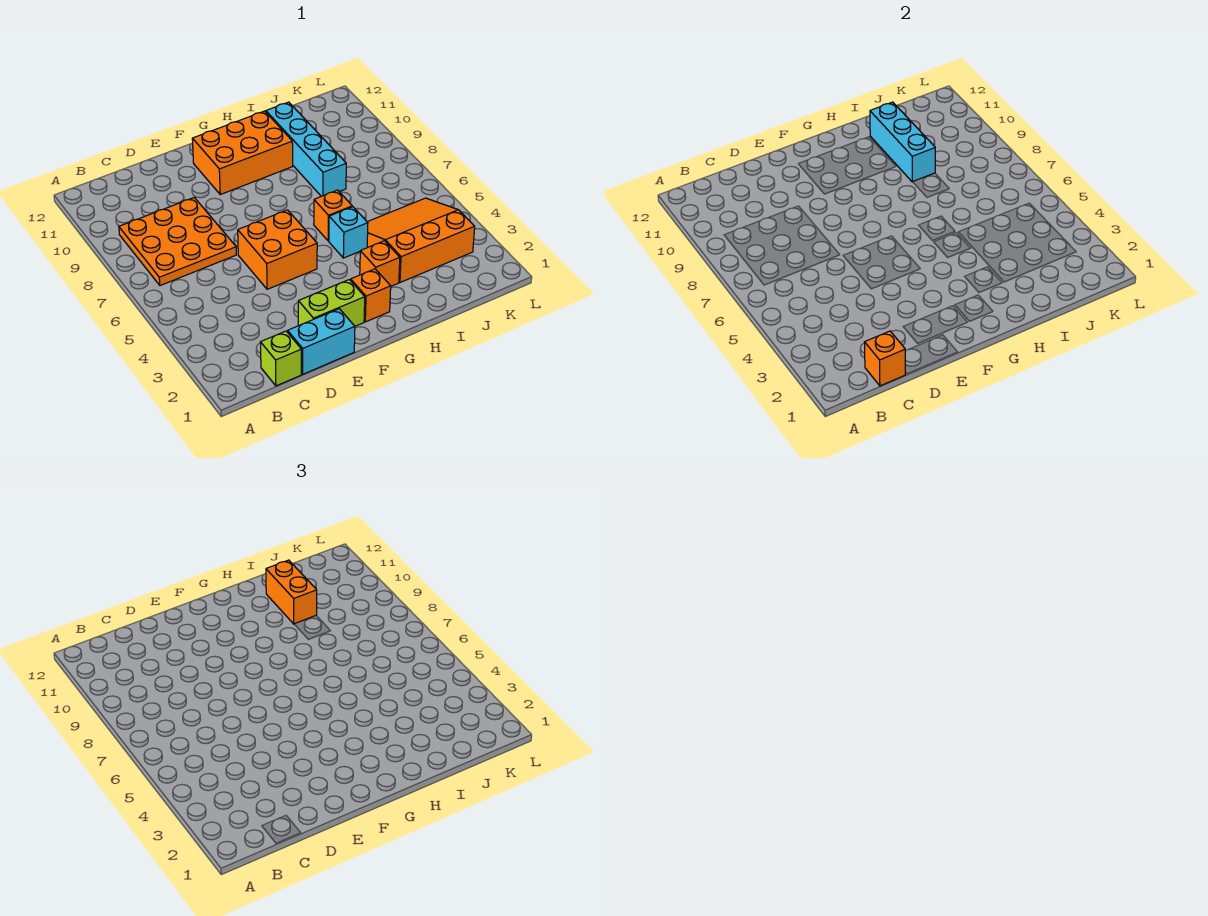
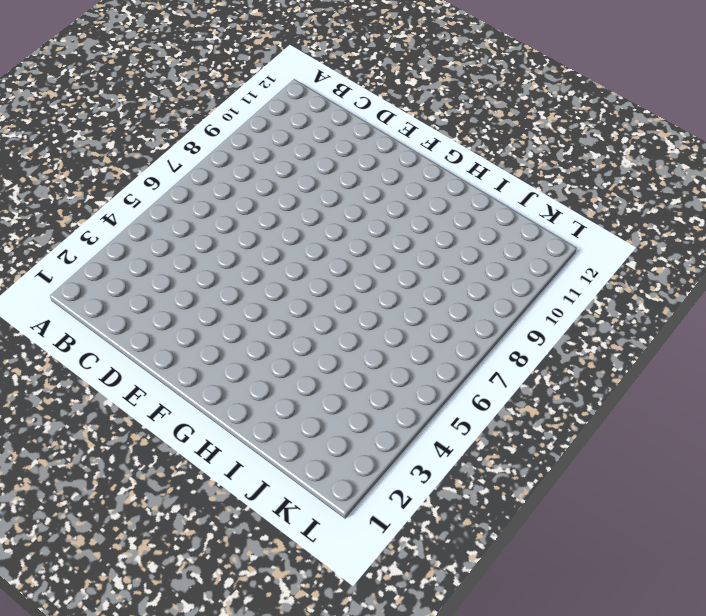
none -> orange 3x3 plate [119,198,236,286]
none -> lime 1x1 brick [261,331,301,386]
none -> cyan 1x2 brick [288,309,355,374]

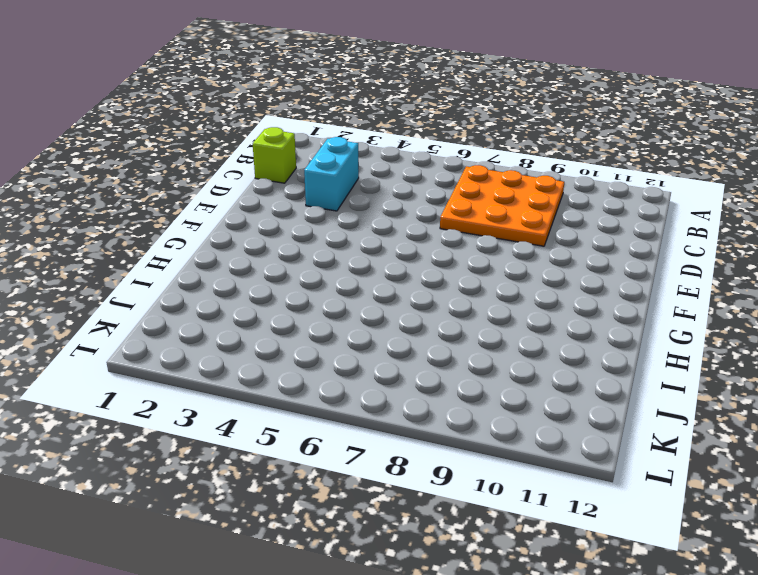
cyan 1x2 brick [304,137,359,211] -> cyan 1x2 brick moved to [288,309,355,374]
none -> lime 1x2 brick [298,280,365,326]
none -> orange 2x2 brick [238,210,317,289]
none -> orange 2x3 brick [192,111,293,195]

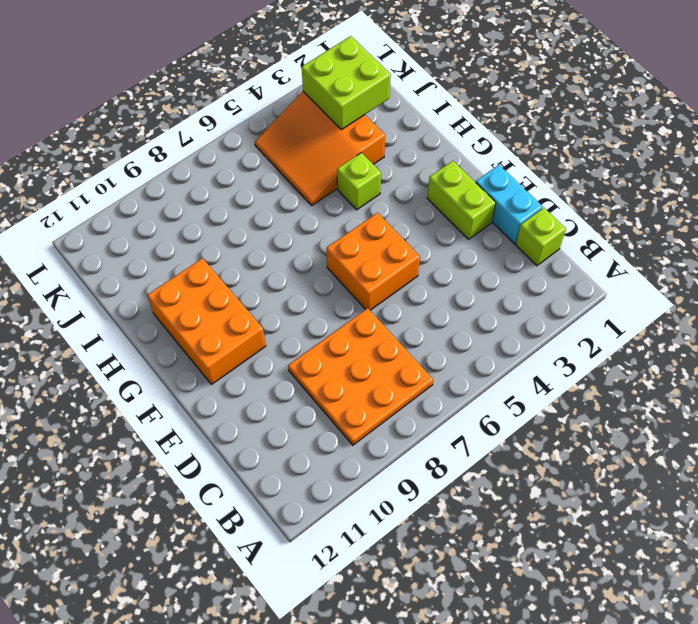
lime 1x1 brick [337,153,381,210] -> none
lime 2x2 brick [302,36,391,130] -> none
none -> orange 1x1 brick [350,269,391,322]
none -> orange 1x1 brick [360,241,400,286]
none -> cyan 1x1 brick [329,207,368,258]

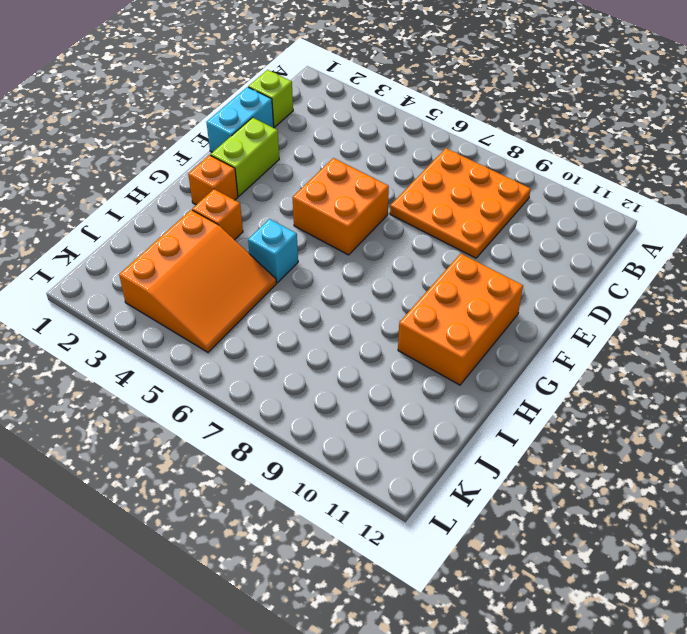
none -> orange 1x1 brick [314,190,352,241]
none -> cyan 1x4 brick [266,102,346,196]
none -> orange 1x1 brick [865,331,905,386]

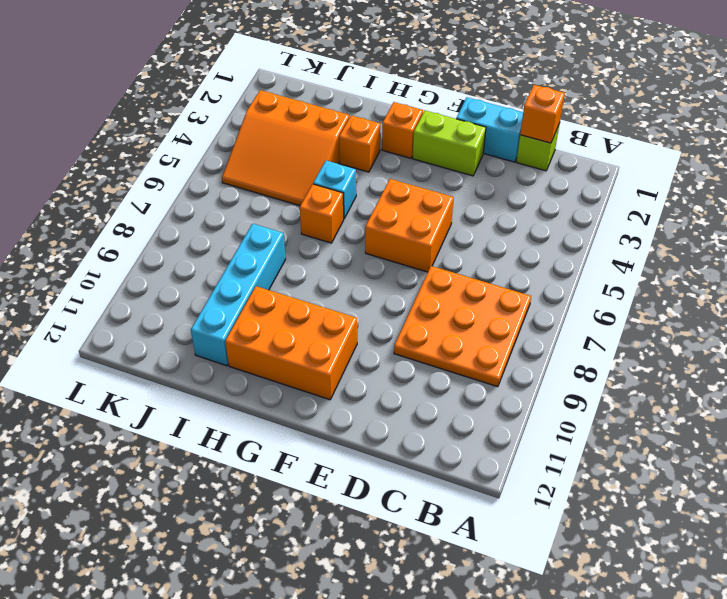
none -> cyan 1x3 brick [870,102,935,182]
none -> orange 1x2 brick [266,560,317,624]

